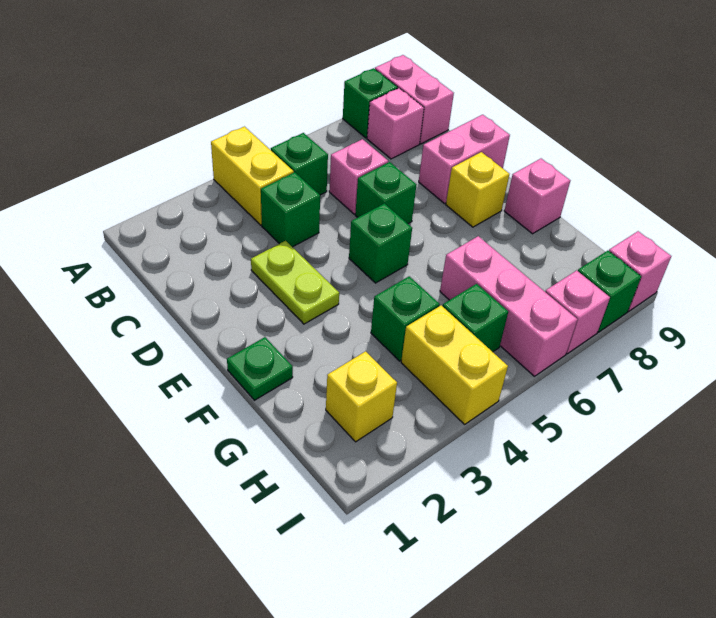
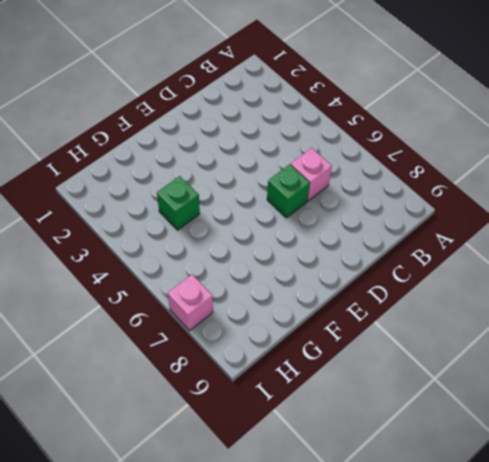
none -> yellow 1x2 brick [211,127,294,225]
none -> green 1x1 brick [343,68,398,138]
none -> pink 1x2 brick [375,55,454,144]

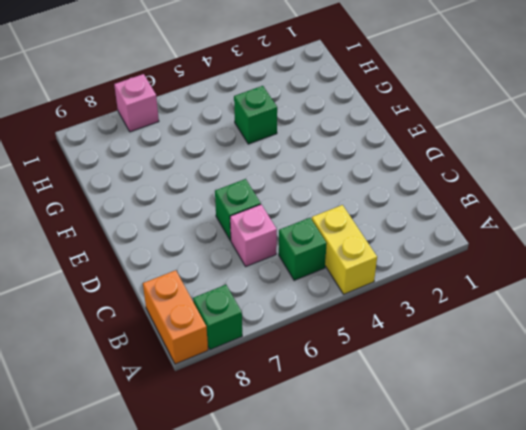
orange 1x2 brick [143,270,208,364] -> pink 1x2 brick [375,55,454,144]
none -> pink 1x1 brick [367,88,424,159]
none -> green 1x1 brick [261,172,320,247]
none -> lime 1x2 plate [251,241,339,324]

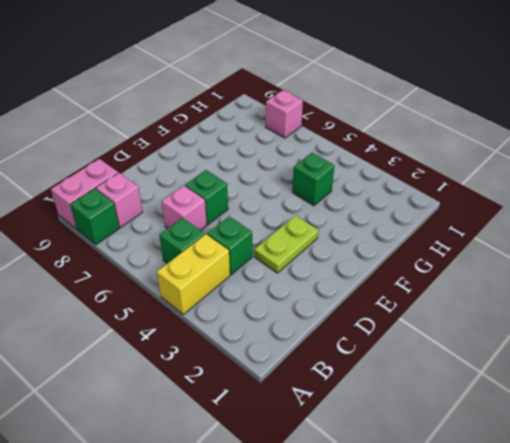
none -> pink 1x2 brick [419,115,510,204]
none -> green 1x1 brick [349,203,412,283]
none -> yellow 1x1 brick [446,152,509,227]

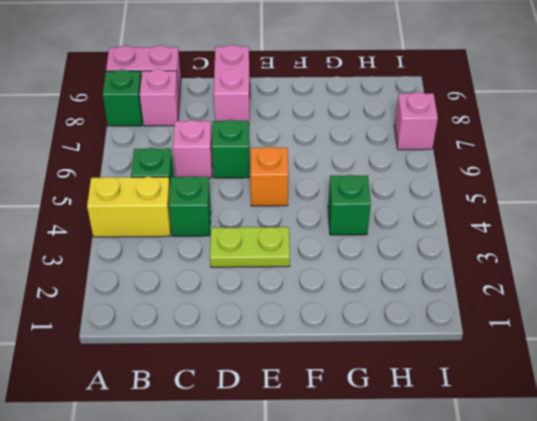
orange 1x1 brick [251,147,288,206] -> green 1x1 brick [349,203,412,283]
none -> yellow 1x1 brick [446,152,509,227]
none -> green 1x1 plate [227,337,293,400]
none -> pink 1x1 brick [504,159,570,234]

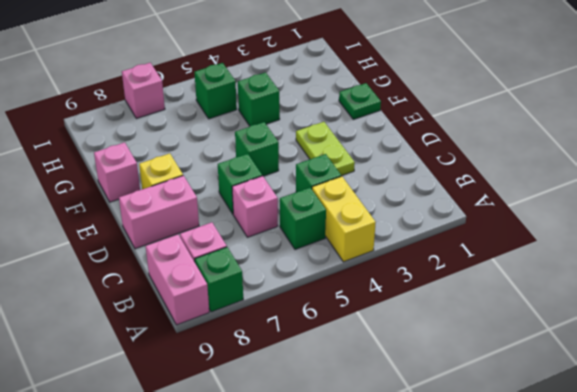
none -> pink 1x3 brick [440,236,577,376]
none -> yellow 1x1 brick [326,351,397,442]
none -> yellow 1x2 brick [401,305,508,424]

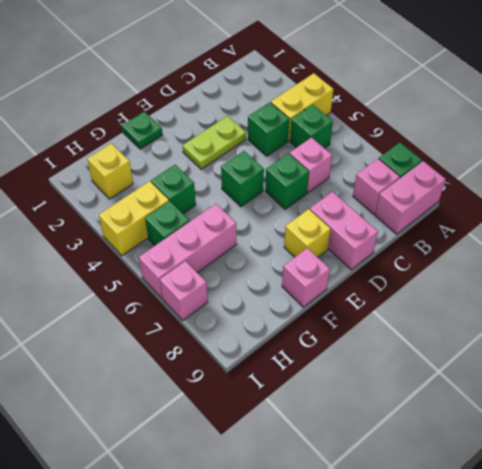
none -> green 1x1 brick [578,251,641,332]
none -> pink 1x1 brick [609,231,671,311]

